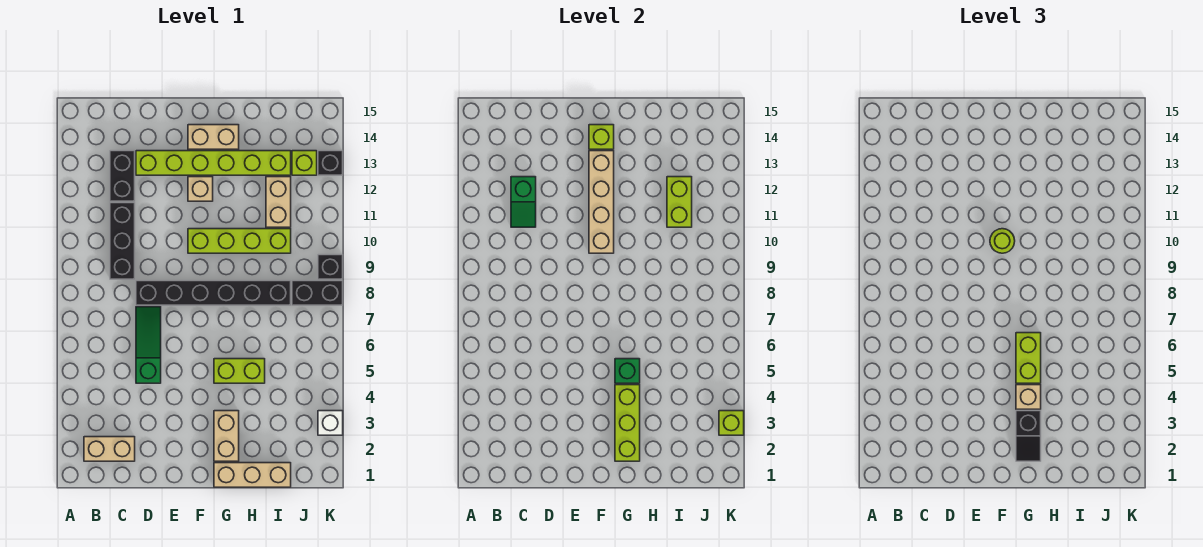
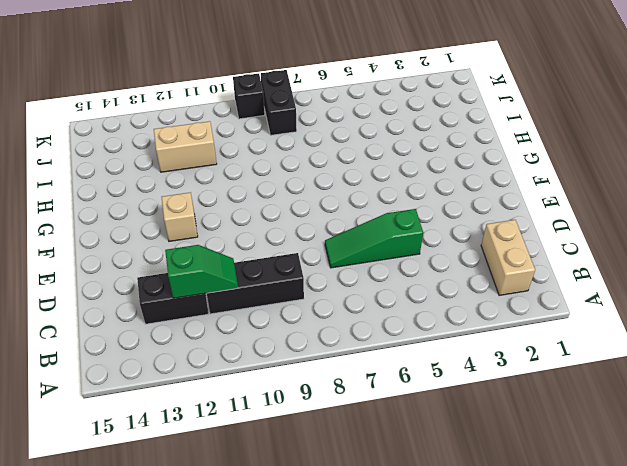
none -> black 1x6 brick [136,281,291,305]
none -> lime 1x6 brick [136,151,291,175]
none -> lime 1x4 brick [188,229,291,253]

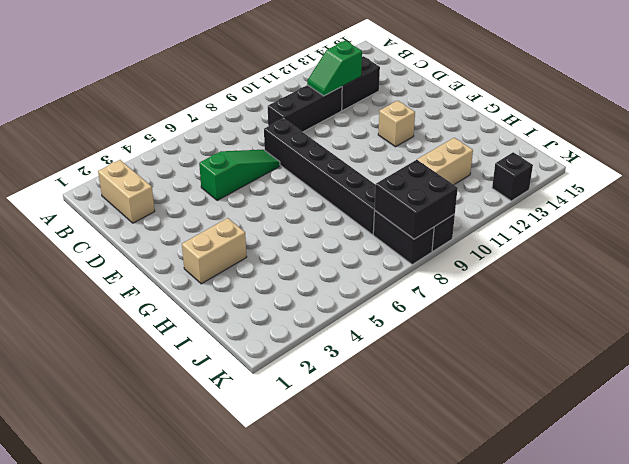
black 2x2 brick [374,160,458,239] -> none
none -> lime 1x6 brick [136,151,291,175]
none -> lime 1x4 brick [188,229,291,253]
none -> tan 1x2 brick [188,125,239,149]

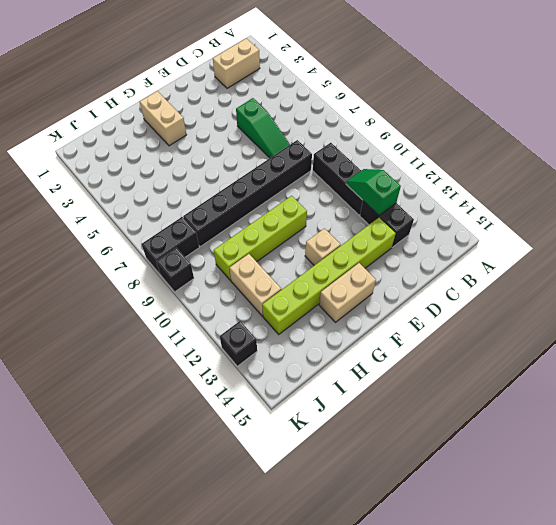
none -> tan 1x3 brick [214,463,291,487]
none -> lime 1x2 brick [214,359,265,383]
none -> lime 1x1 brick [292,151,317,175]

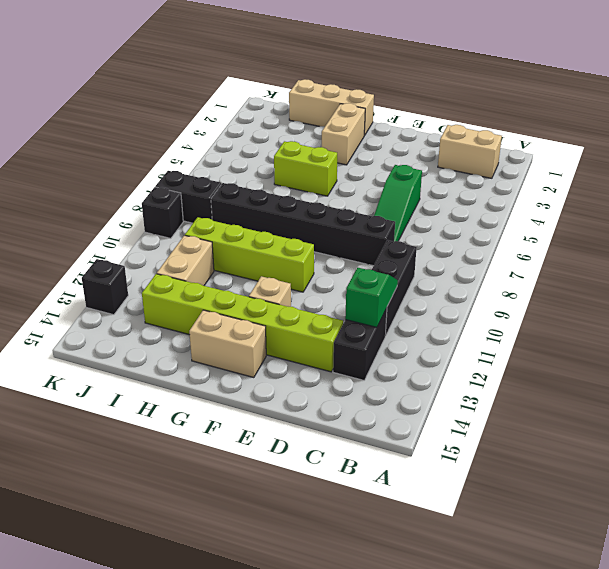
none -> lime 1x1 brick [292,151,317,175]
none -> white 1x1 brick [318,411,343,435]
none -> tan 1x4 brick [589,151,614,253]

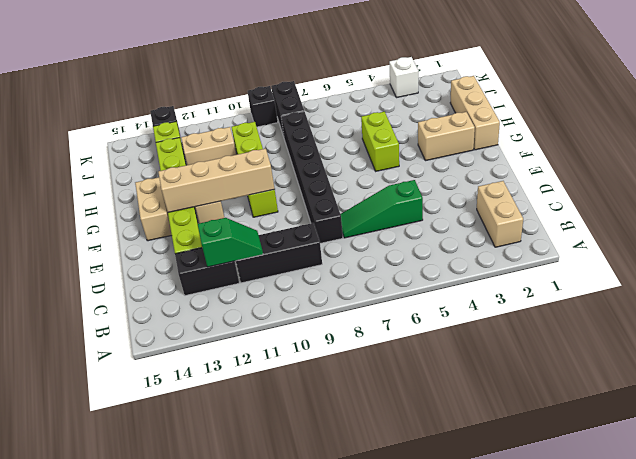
none -> lime 1x1 brick [589,125,614,149]
none -> lime 1x3 brick [615,385,640,461]
none -> green 1x1 brick [615,359,640,383]

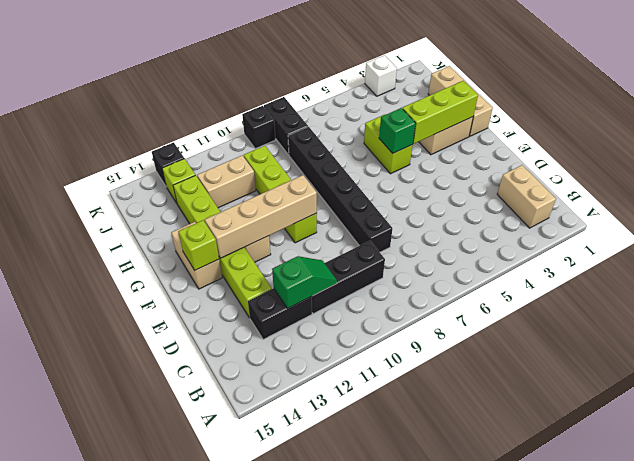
none -> green 1x3 slope [136,307,161,383]
none -> lime 1x2 brick [667,177,692,227]
none -> lime 1x1 brick [719,411,744,435]

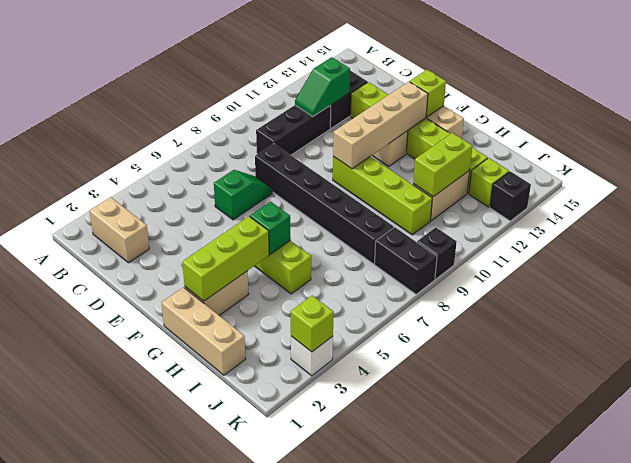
green 1x2 slope [214,170,273,220] -> green 1x3 slope [136,307,161,383]
none -> lime 1x1 round brick [990,229,1015,253]
none -> black 1x2 slope [1016,411,1041,461]
none -> tan 1x1 brick [1016,385,1041,409]

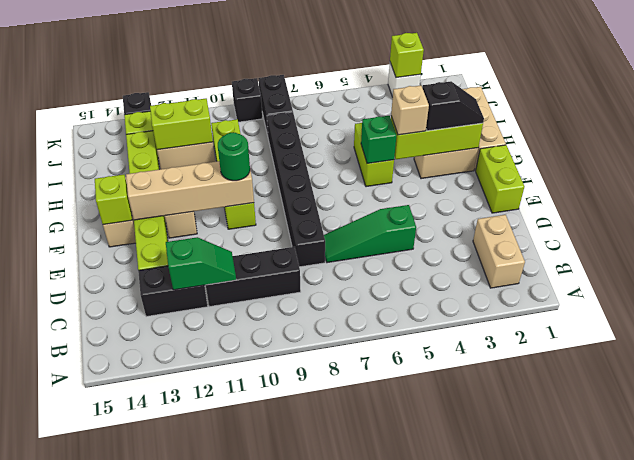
lime 1x2 brick [475,145,524,213] -> lime 1x2 brick turned to [1016,333,1041,383]
green 1x1 round brick [218,133,250,181] -> lime 1x1 round brick [990,229,1015,253]

